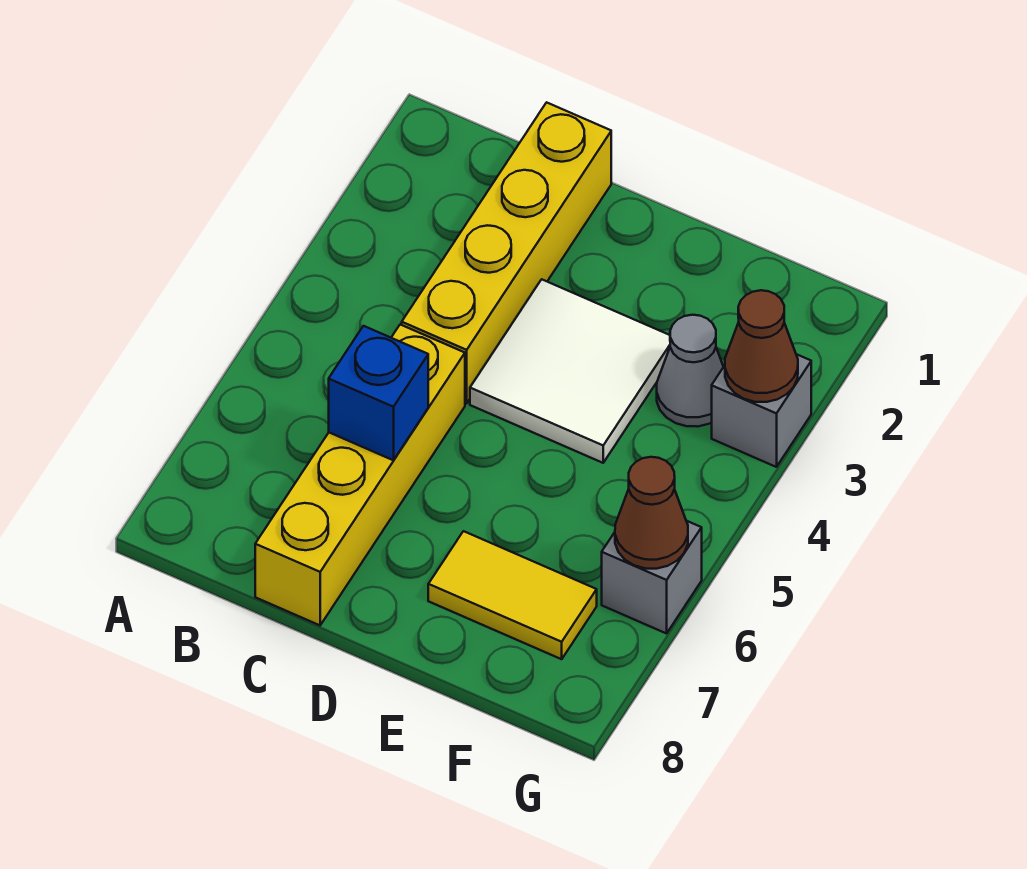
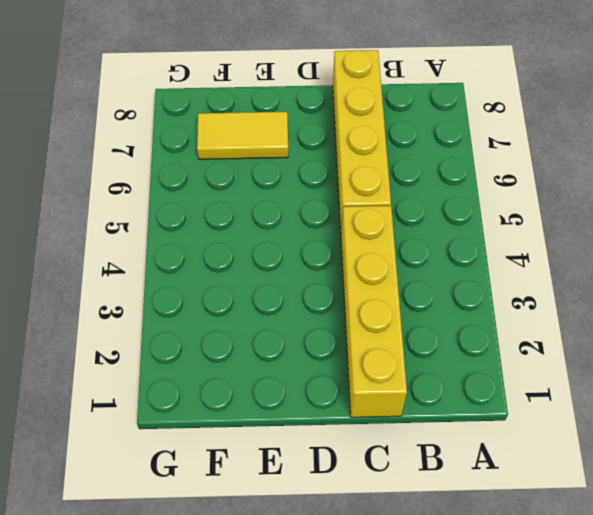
none -> white 2x2 tile [470,279,670,463]
none -> grey 1x1 cone [657,315,723,427]

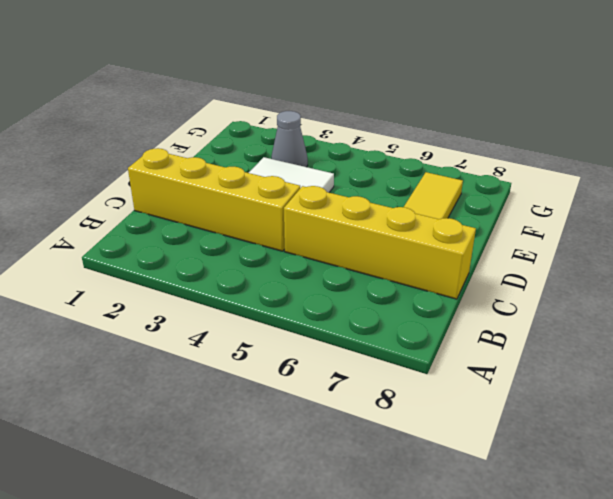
none -> grey 1x1 brick [712,354,811,467]
none -> grey 1x1 brick [602,521,702,633]

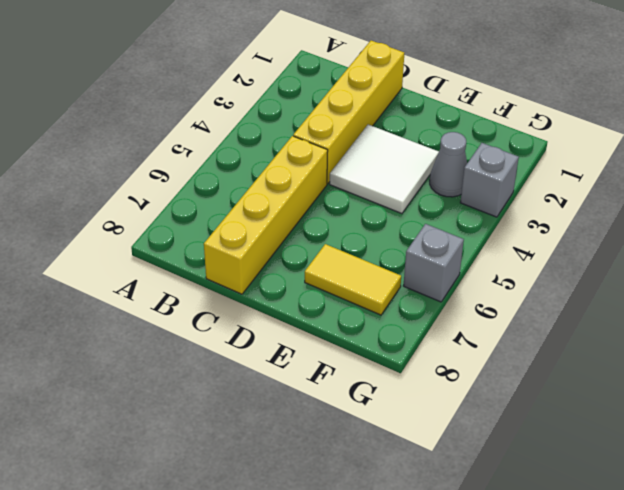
none -> blue 1x1 brick [329,326,428,460]
none -> brown 1x1 cone [725,290,798,402]

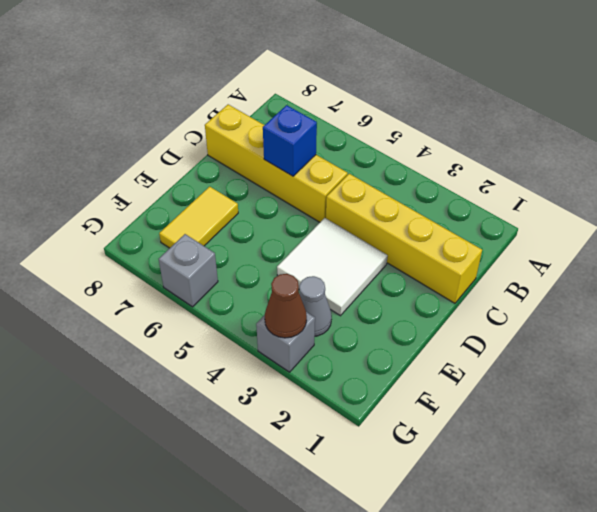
none -> brown 1x1 cone [615,457,688,569]

